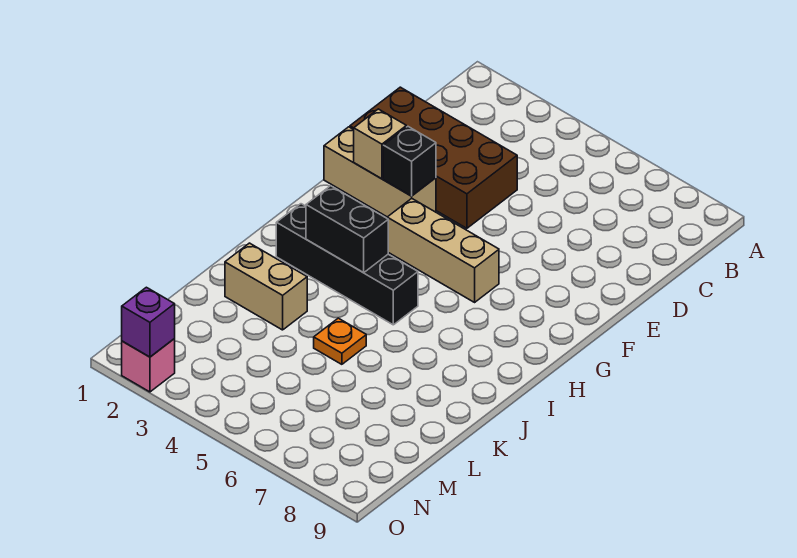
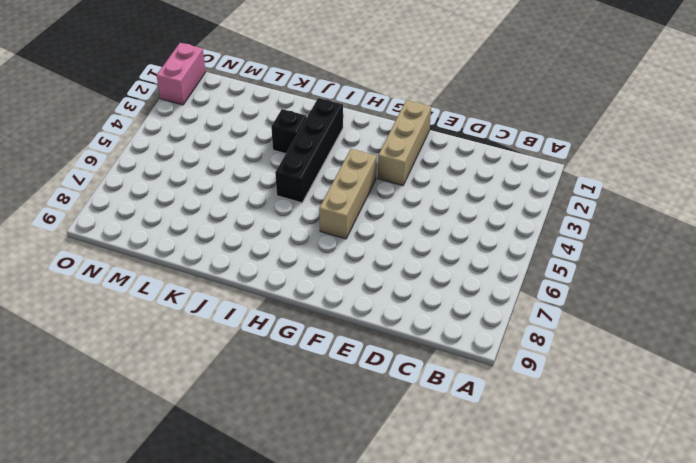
black 1x1 brick [271,109,307,154] -> black 1x1 brick moved to [383,127,436,196]
pink 1x2 brick [157,43,206,105] -> pink 1x1 brick [122,339,175,392]
none -> brown 2x4 brick [350,87,517,228]
none -> tan 1x2 brick [225,243,307,330]

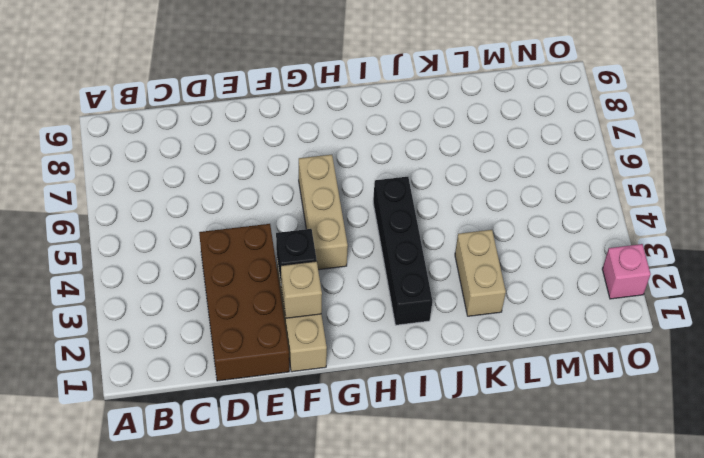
none -> orange 1x1 plate [314,318,366,364]
none -> black 1x2 brick [306,186,388,273]

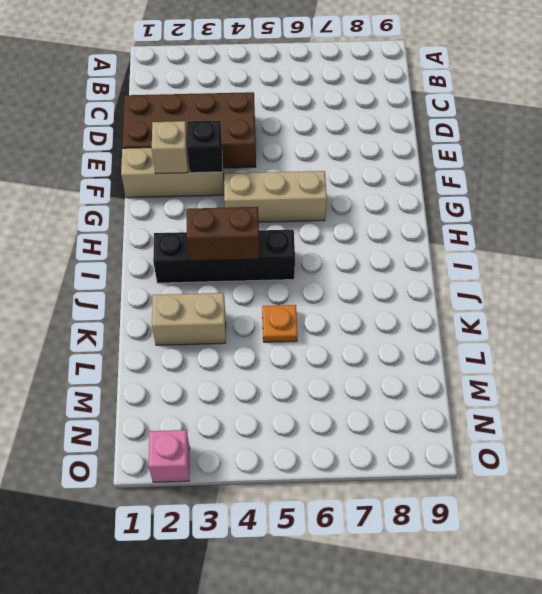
brown 1x2 brick [187,207,259,261] -> black 1x2 brick [306,186,388,273]
none -> purple 1x1 brick [122,287,175,357]

